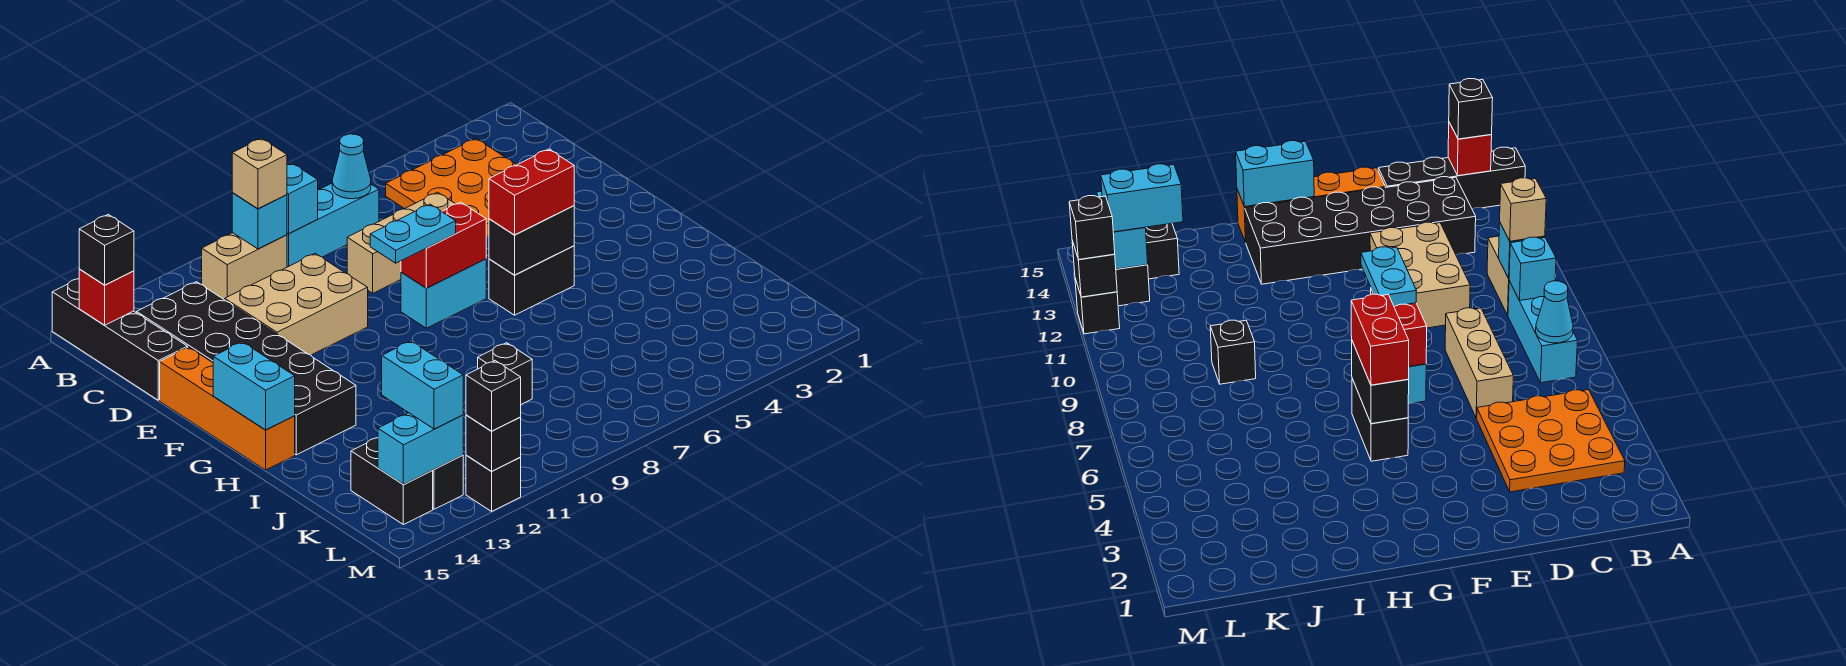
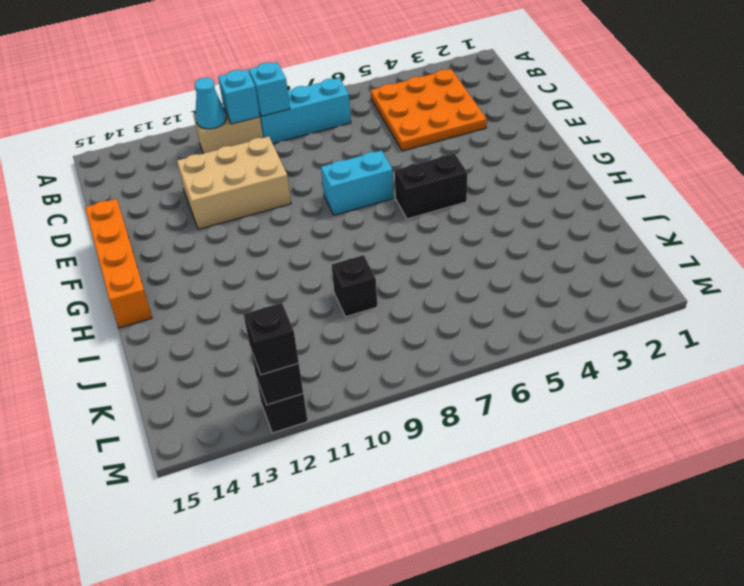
cyan 1x1 cone [195,78,226,129] -> cyan 1x1 cone moved to [332,134,371,199]
none -> black 1x4 brick [52,279,188,400]
none -> black 2x6 brick [137,282,356,455]
none -> tan 1x3 brick [347,192,455,293]

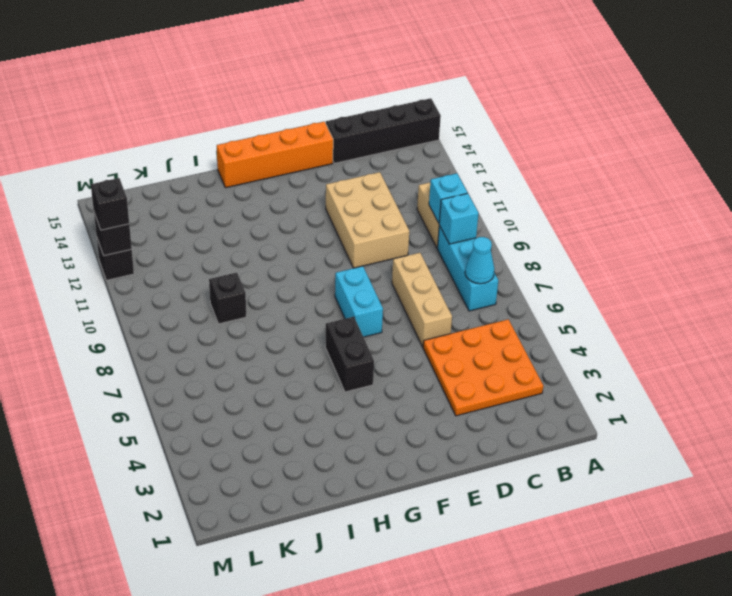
none -> black 2x6 brick [137,282,356,455]
none -> black 1x2 brick [351,438,433,525]
none -> black 1x1 brick [432,455,463,509]

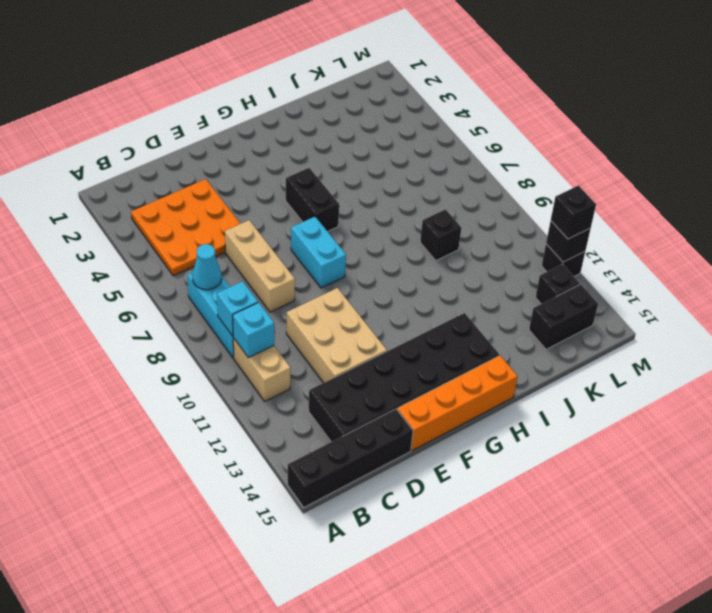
none -> red 1x1 brick [79,269,134,325]
none -> red 1x2 brick [401,202,486,288]
none -> black 1x2 brick [489,206,574,275]

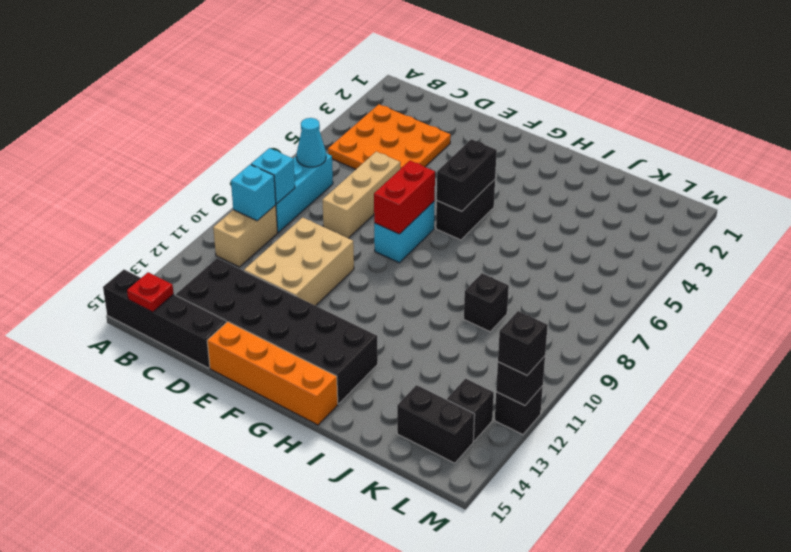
red 1x1 plate [127,272,174,312] -> red 1x1 brick [79,269,134,325]
none -> cyan 1x2 brick [213,342,295,430]
none -> cyan 1x2 brick [378,413,463,484]
none -> tan 1x1 brick [232,138,287,209]

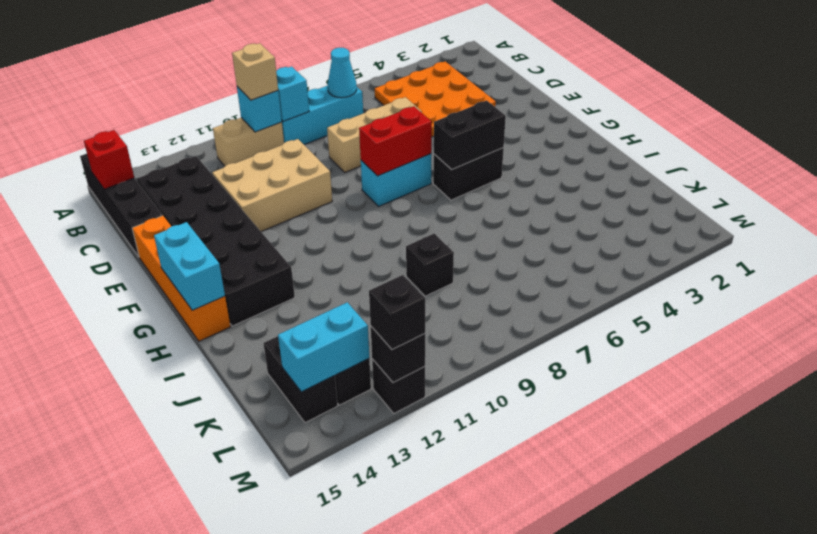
none -> black 1x1 brick [79,214,134,285]
none -> cyan 1x2 plate [370,204,456,263]
none -> red 1x2 brick [489,149,574,235]

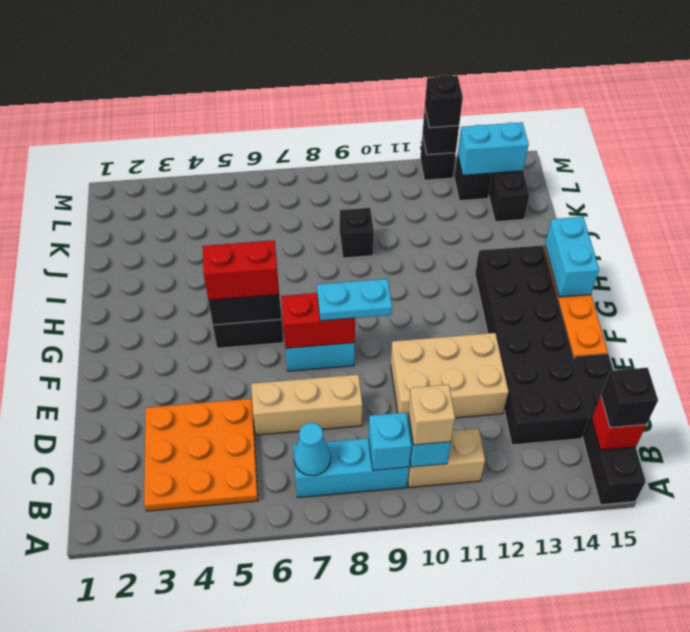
none -> cyan 1x2 brick [382,341,463,429]

